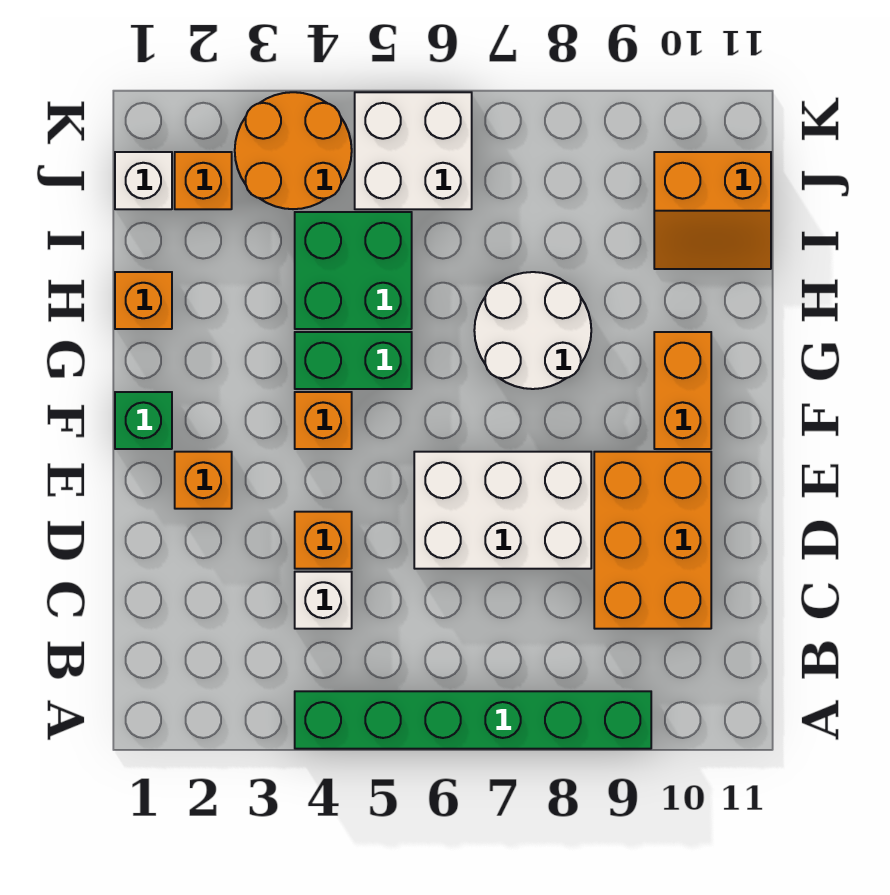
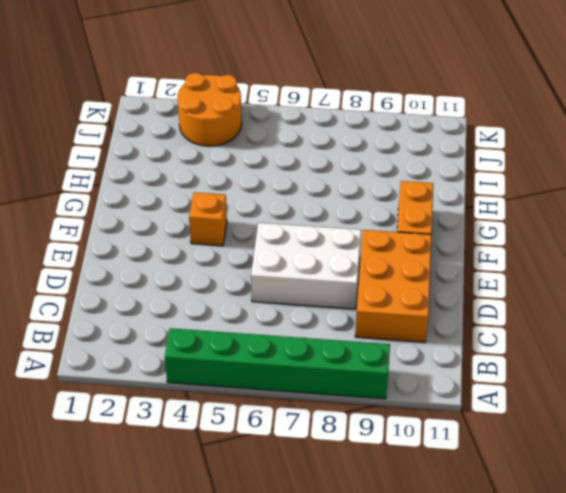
none -> white 1x1 brick [295,572,352,629]
none -> orange 1x1 brick [295,512,352,569]
none -> orange 1x1 brick [175,452,232,509]

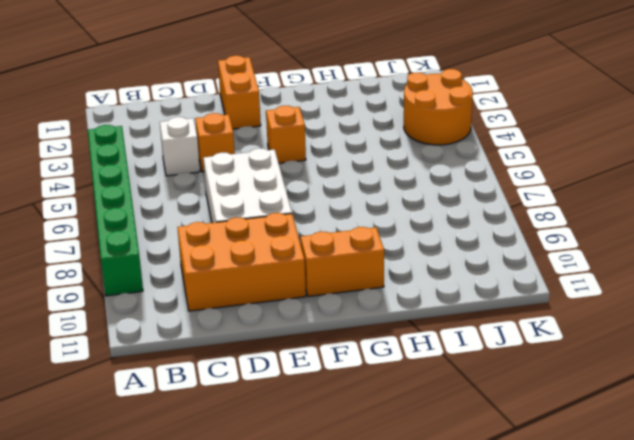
orange 1x2 brick [218,56,261,129] -> orange 1x1 brick [175,452,232,509]
none -> green 1x1 brick [115,392,172,449]
none -> green 1x2 brick [295,332,412,389]
none -> white 2x2 round brick [474,272,591,389]

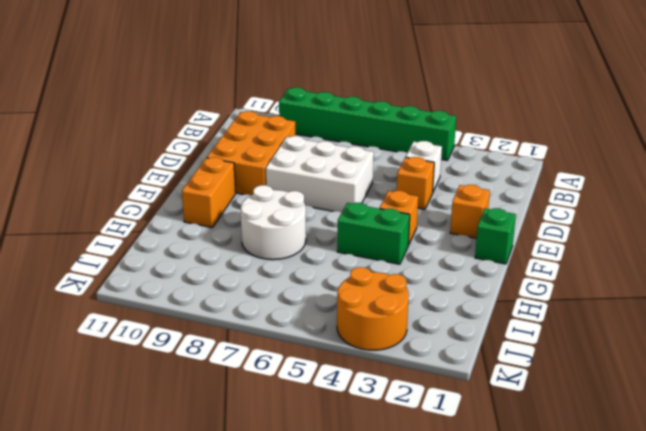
none -> orange 1x1 brick [115,272,172,329]
none -> green 2x2 brick [295,212,412,329]
none -> orange 2x2 slope [654,152,771,269]

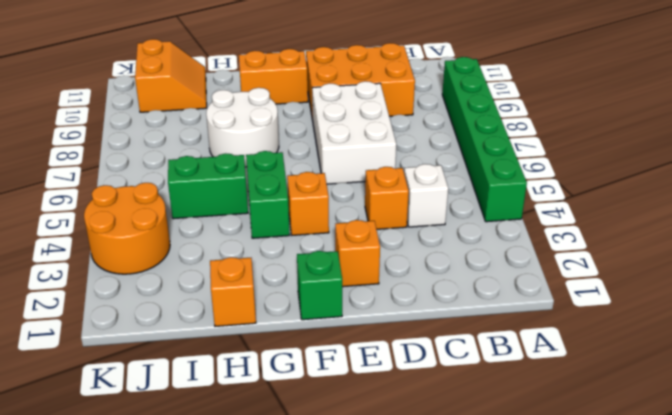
green 1x2 brick [168,153,248,219] -> green 2x2 brick [295,212,412,329]
none -> white 1x1 brick [115,152,172,209]
none -> orange 1x1 brick [175,152,232,209]
none -> white 2x2 brick [355,92,472,209]

